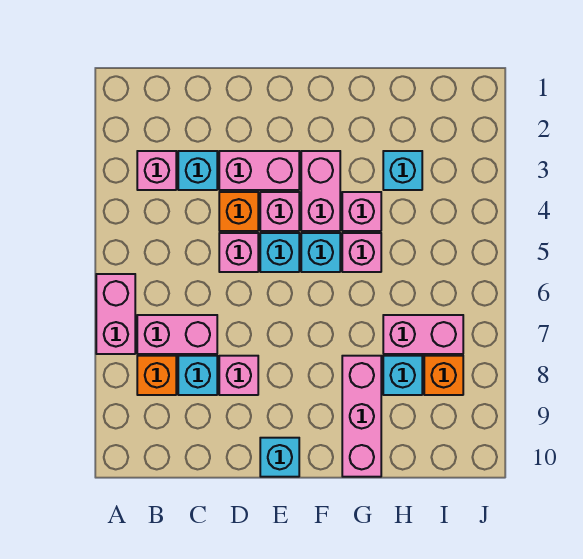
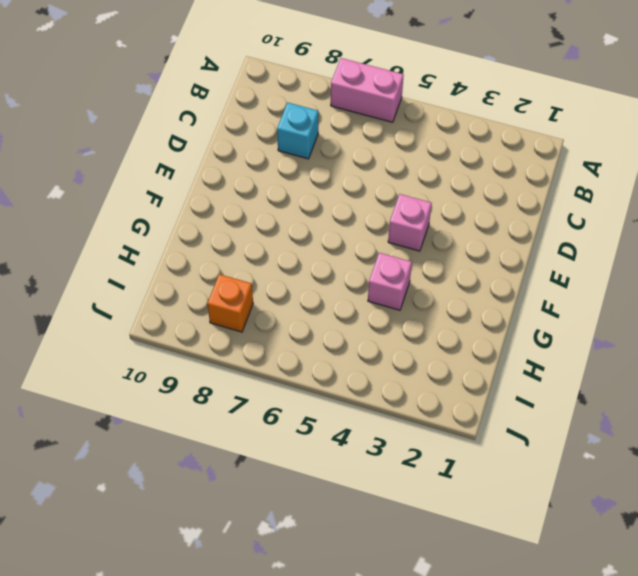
none -> pink 1x1 brick [137,151,176,190]
none -> pink 1x2 brick [137,315,217,354]
none -> orange 1x1 brick [137,356,176,395]

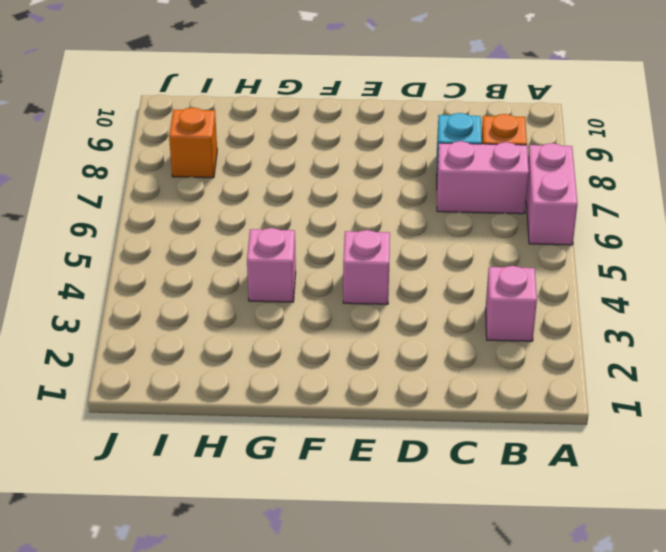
none -> cyan 1x1 brick [178,151,217,190]
none -> pink 1x2 brick [219,151,299,190]
none -> orange 1x1 brick [219,192,258,231]

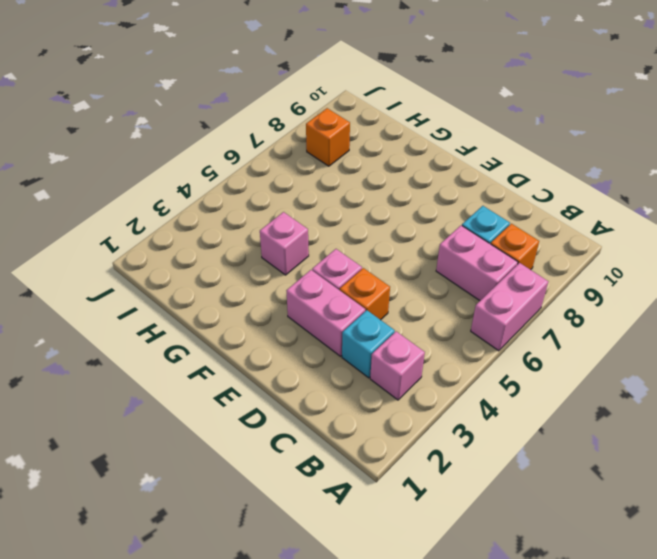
none -> pink 1x1 brick [219,233,258,272]
none -> pink 1x1 brick [219,356,258,395]
none -> cyan 1x1 brick [260,233,299,272]

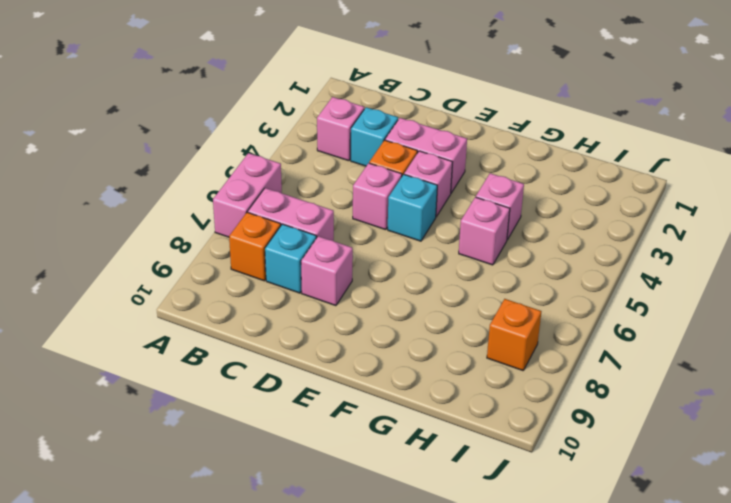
none -> cyan 1x1 brick [260,438,299,477]
none -> pink 1x2 brick [301,151,340,231]
none -> cyan 1x1 brick [301,233,340,272]

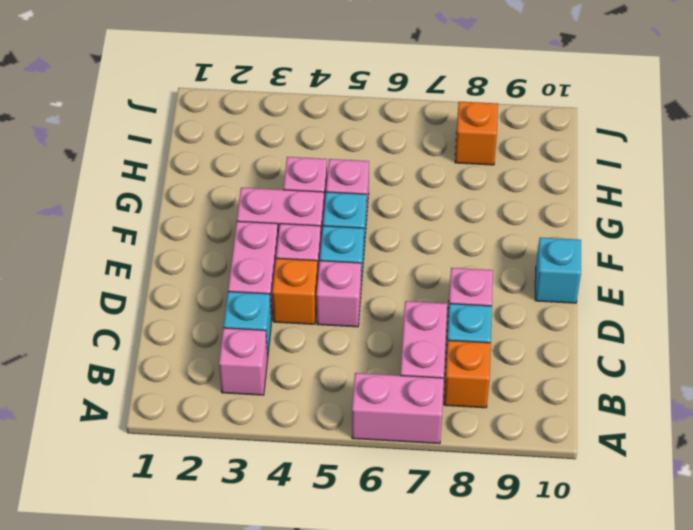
none -> pink 1x3 brick [342,356,381,477]
none -> cyan 1x1 brick [383,151,422,190]
none -> pink 1x2 brick [383,315,463,354]

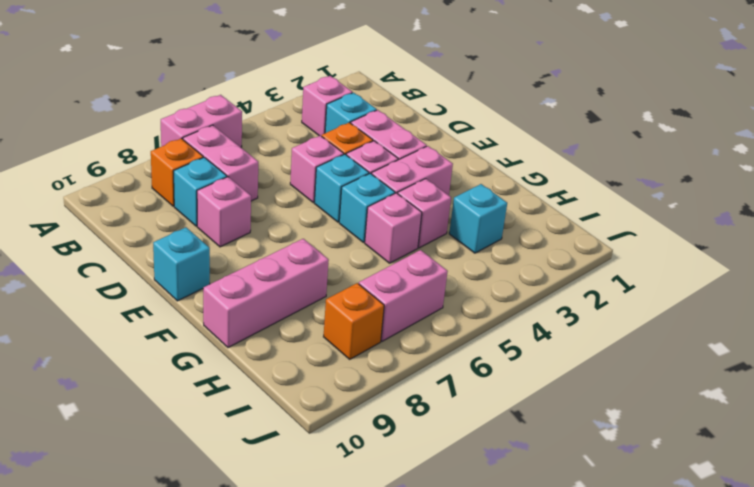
pink 1x2 brick [359,250,448,341] -> pink 1x2 brick turned to [383,315,463,354]
none -> cyan 1x1 brick [383,356,422,395]

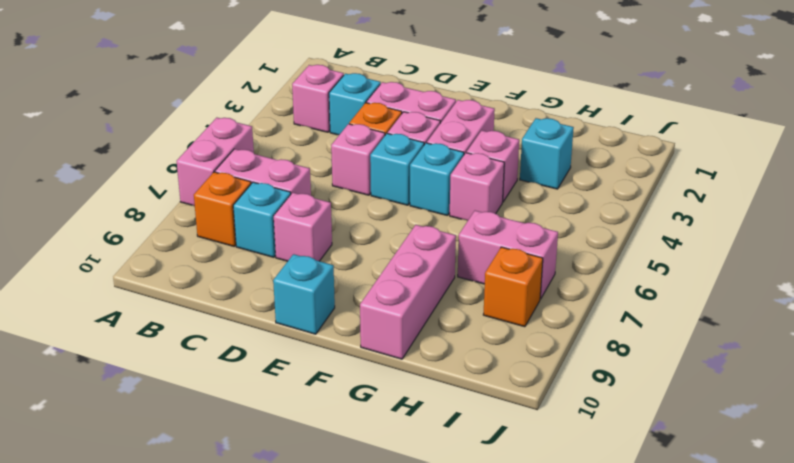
none -> cyan 1x1 brick [383,356,422,395]

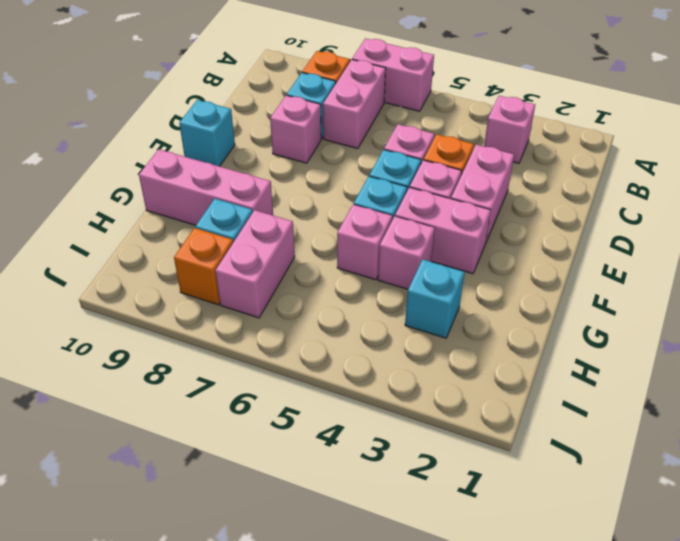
none -> cyan 1x1 brick [178,151,217,190]

